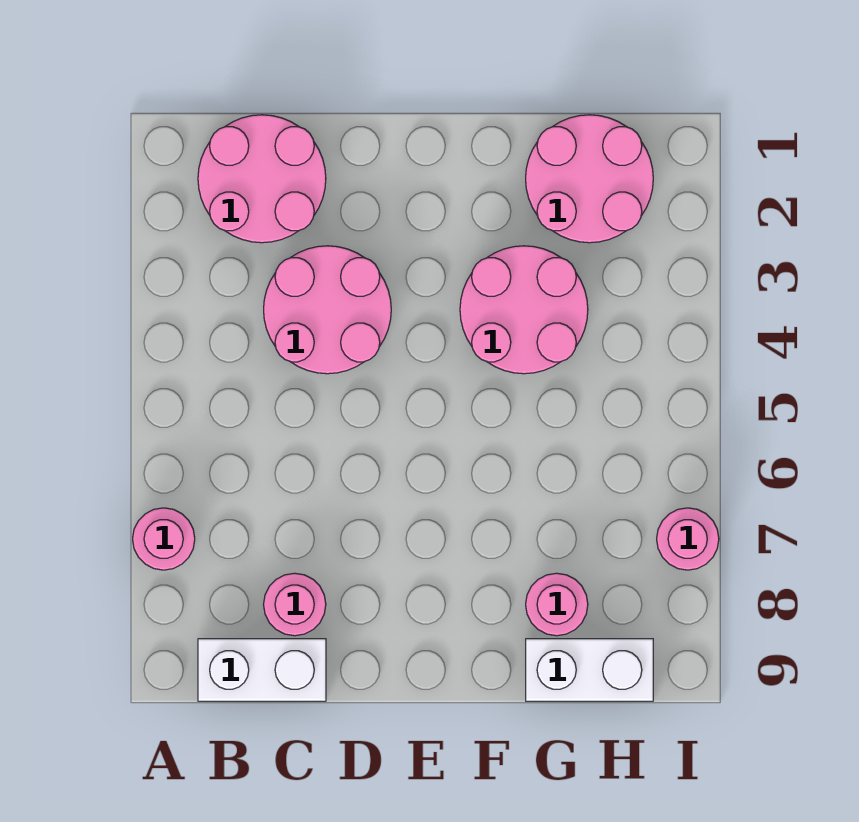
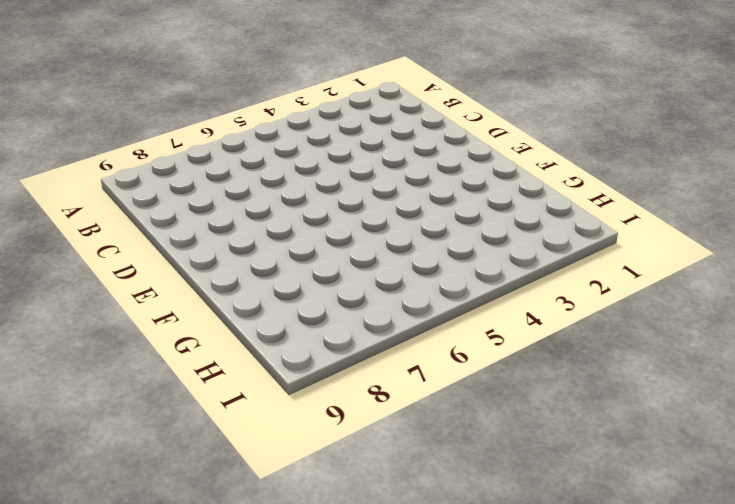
none -> pink 1x1 round brick [133,508,195,570]
none -> pink 2x2 round brick [198,115,326,243]

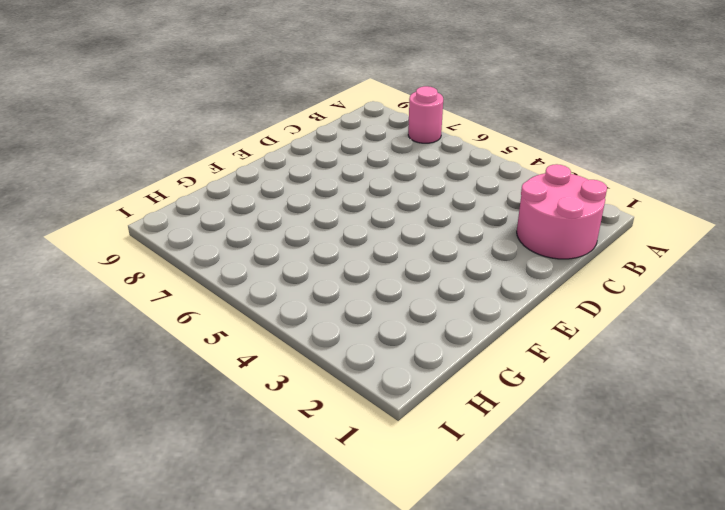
none -> white 1x2 brick [198,639,326,701]
none -> pink 2x2 round brick [264,246,391,374]

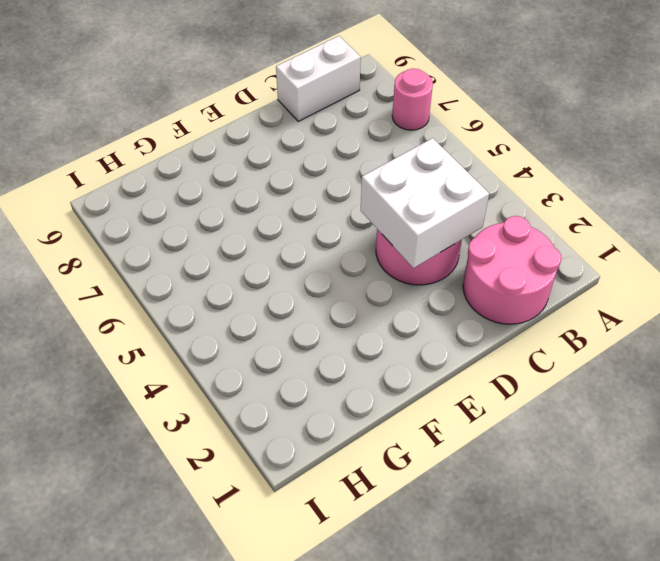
white 2x2 brick [361,138,489,268] -> none
none -> pink 1x1 round brick [264,573,326,636]
none -> pink 2x2 round brick [460,246,588,374]

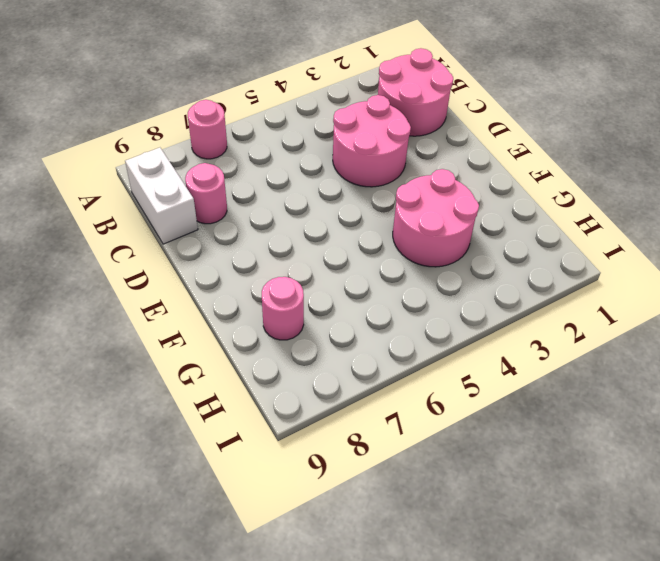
none -> pink 2x2 round brick [526,115,653,243]
none -> white 1x2 brick [526,639,653,701]

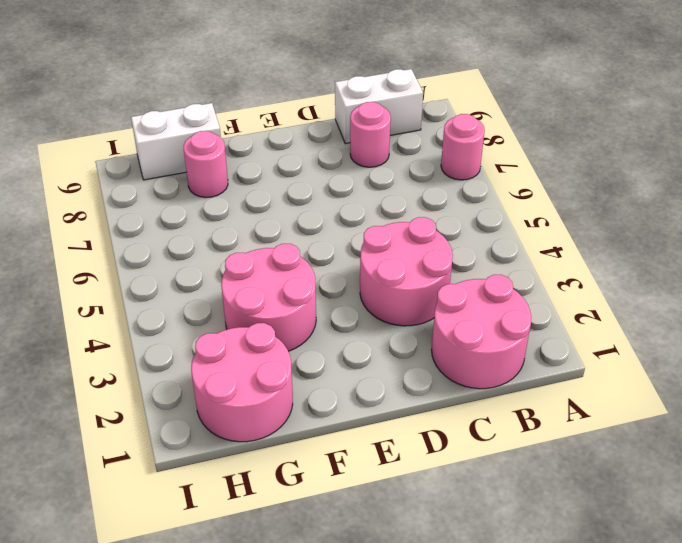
none -> pink 1x1 round brick [657,508,719,570]

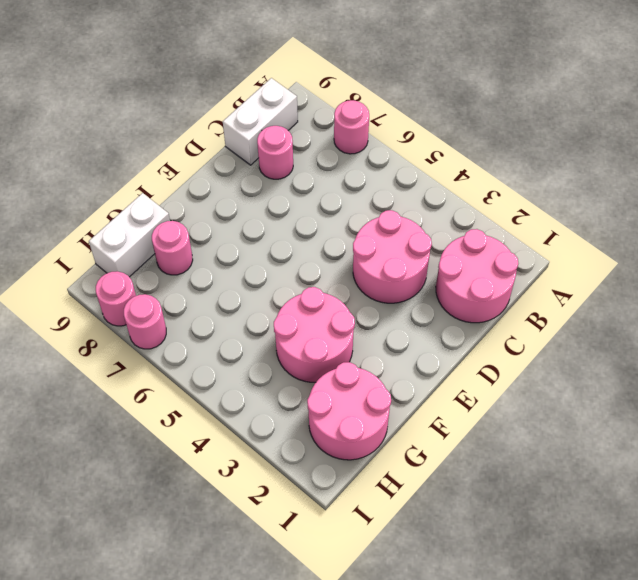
pink 1x1 round brick [96,271,136,326] -> none

